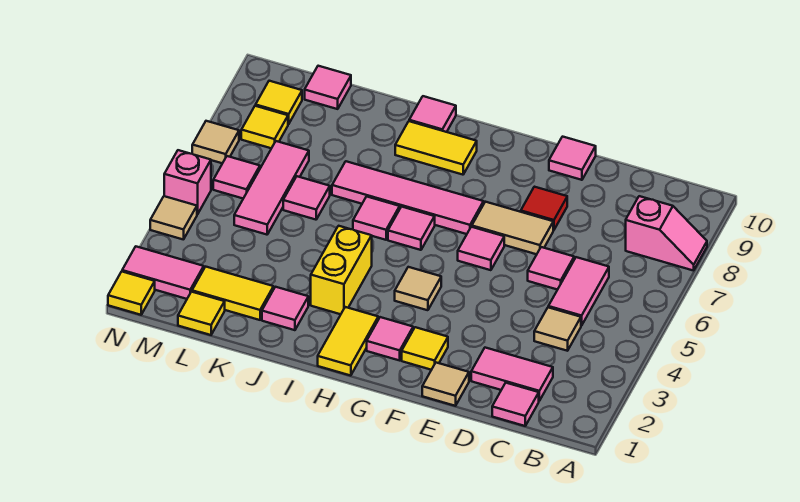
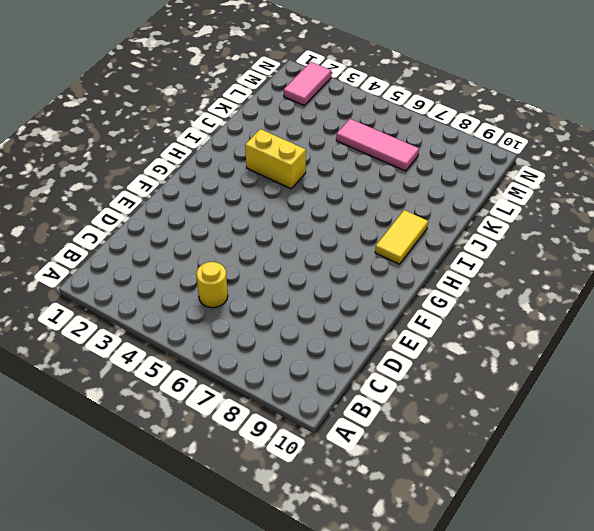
yellow 1x1 round brick [196,262,228,308] -> pink 1x2 tile [548,257,609,326]
none -> pink 1x2 slope [626,196,707,271]
none -> pink 1x1 tile [492,383,539,426]
none -> pink 1x2 tile [471,348,553,401]
none -> tan 1x1 tile [534,307,581,351]

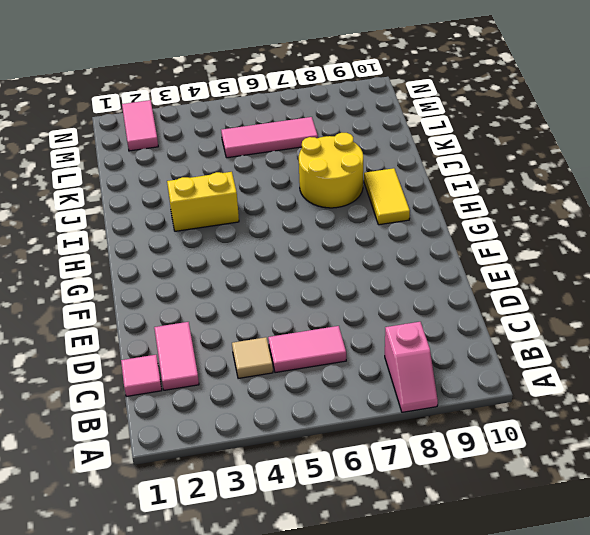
yellow 2x2 round brick [299,133,363,208] -> pink 1x4 tile [332,161,484,234]
none -> pink 1x1 tile [528,247,574,290]
none -> tan 1x1 tile [422,363,469,406]
none -> tan 1x2 tile [472,202,553,254]
none -> red 1x1 tile [521,187,567,230]

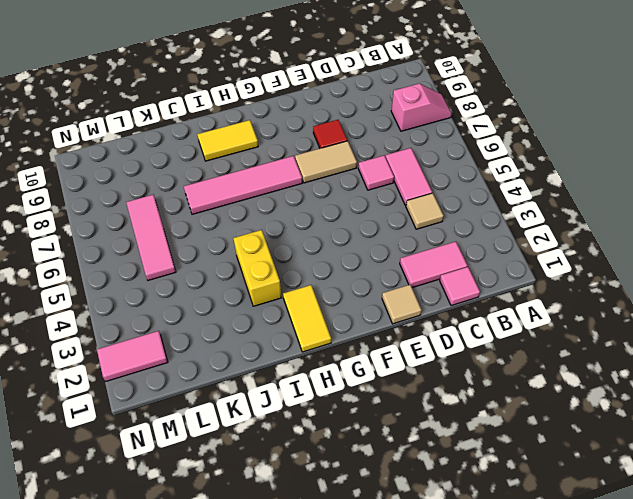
none -> pink 1x1 tile [549,137,596,180]
none -> yellow 1x1 tile [402,327,448,370]
none -> pink 1x1 tile [458,227,504,270]
none -> pink 1x1 tile [367,317,413,360]

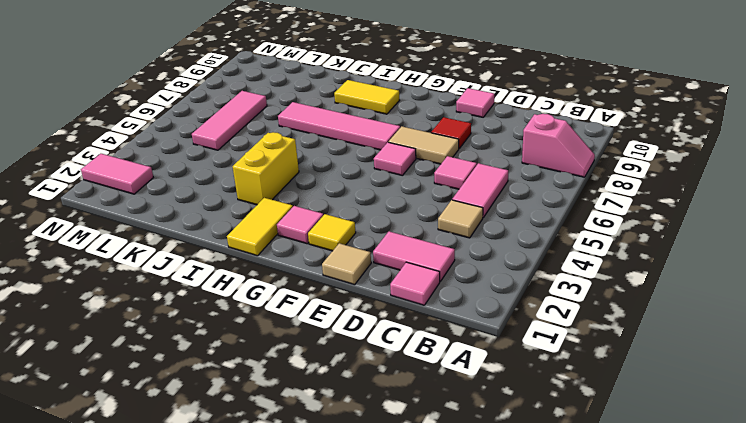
none -> tan 1x1 tile [395,267,441,310]
none -> pink 1x1 tile [388,207,435,250]
none -> pink 1x1 tile [353,196,400,240]
none -> pink 1x1 tile [409,96,456,132]

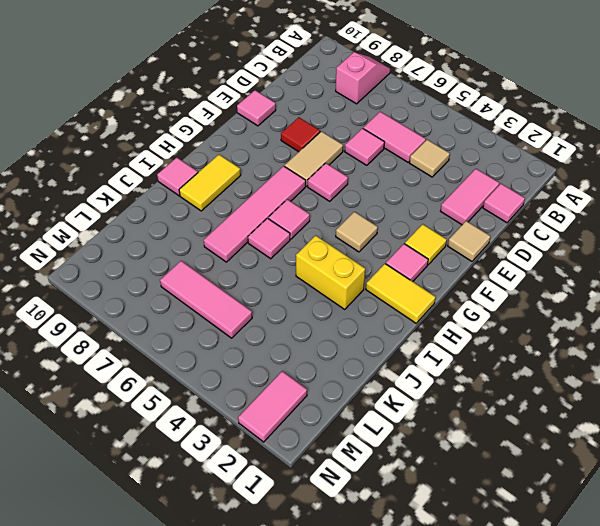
none -> pink 1x1 tile [262,287,308,330]
none -> yellow 1x2 tile [192,267,274,320]
none -> pink 1x1 tile [283,176,330,220]
none -> yellow 1x1 tile [178,292,225,335]

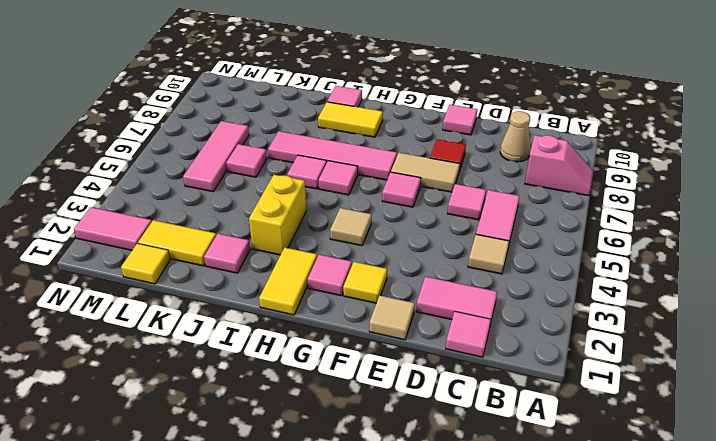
tan 1x1 cone [500,111,531,162] -> none
none -> pink 1x1 tile [305,66,351,109]
none -> pink 1x1 tile [213,156,260,198]
none -> yellow 1x1 tile [241,106,288,148]
none -> yellow 1x1 tile [256,81,302,124]

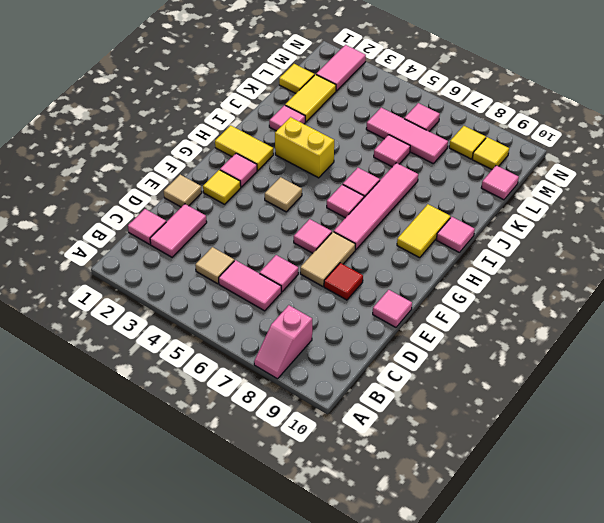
none -> yellow 1x1 tile [108,272,155,315]
none -> tan 1x1 tile [150,196,197,240]
none -> pink 1x1 brick [164,150,211,214]
none -> tan 1x1 tile [192,121,239,163]

